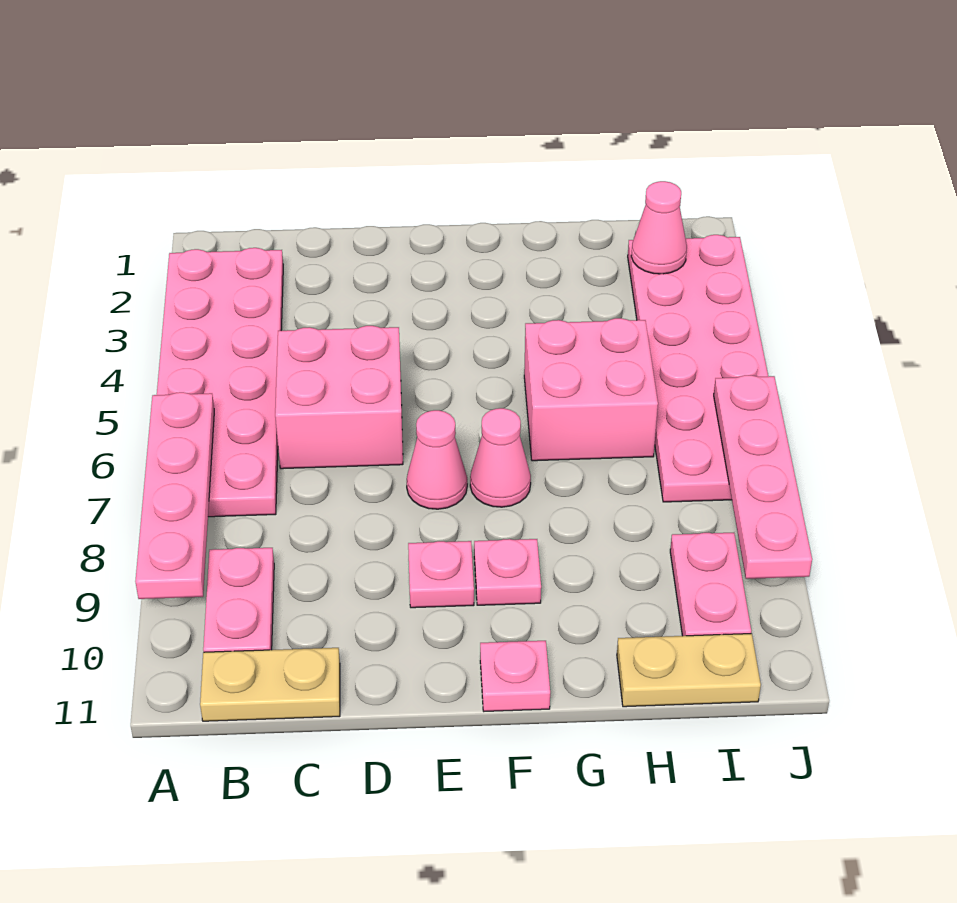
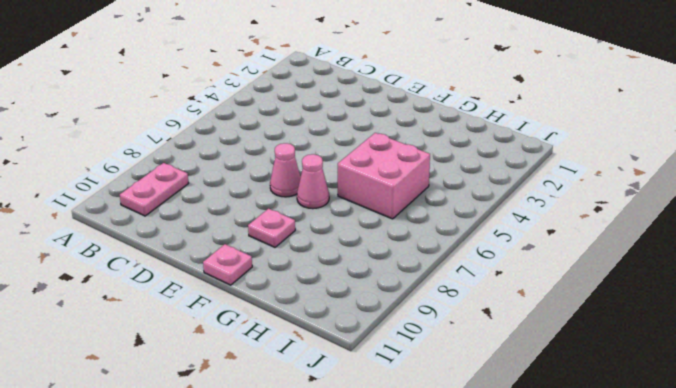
none -> pink 2x6 plate [157,248,283,517]
none -> tan 1x2 plate [200,648,340,721]
none -> pink 2x2 brick [275,326,403,469]

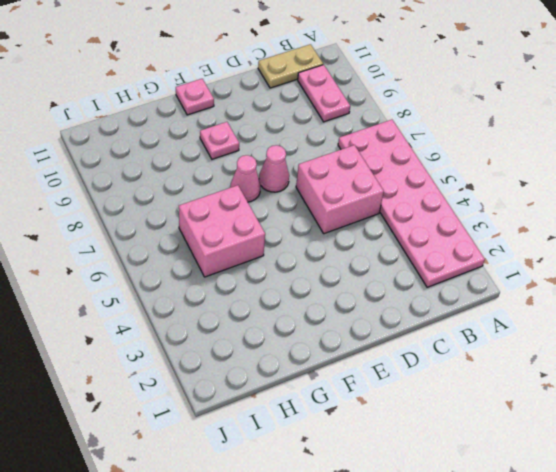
none -> pink 1x1 plate [408,541,474,608]
none -> tan 1x2 plate [617,634,761,707]
none -> pink 2x6 plate [628,235,768,502]

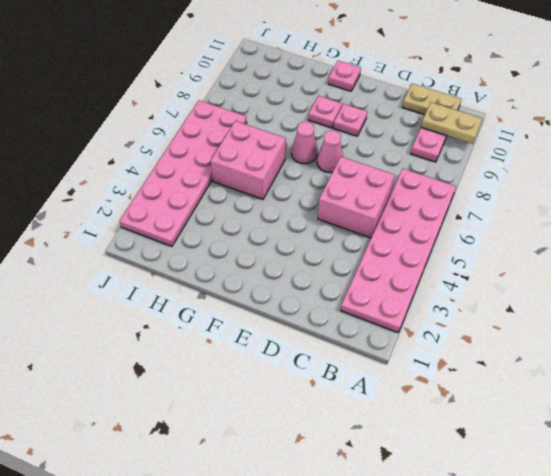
tan 1x2 plate [421,102,482,144] -> tan 1x2 plate moved to [617,634,761,707]
none -> pink 1x2 plate [670,533,751,636]
none -> pink 1x4 plate [135,392,214,599]
none -> pink 1x1 cone [631,181,687,274]

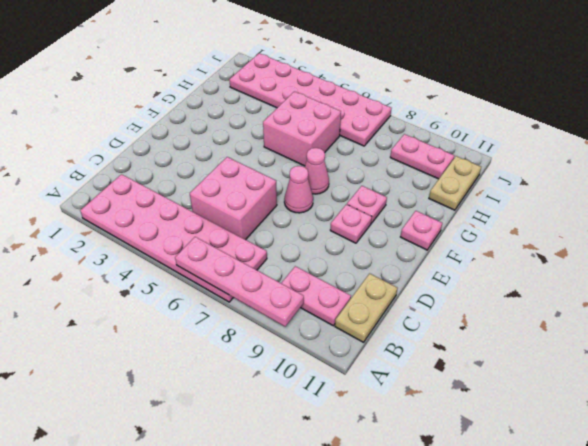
none -> pink 1x1 cone [631,181,687,274]
none -> pink 1x4 plate [714,375,812,579]

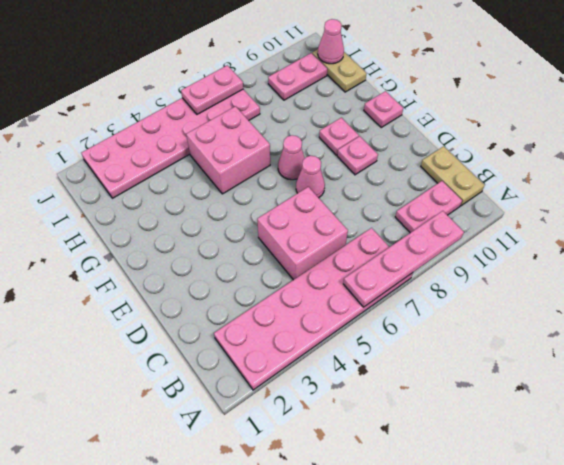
pink 1x1 cone [318,19,344,64] -> pink 1x1 cone moved to [631,181,687,274]
pink 1x2 plate [181,65,243,114] -> pink 1x4 plate [714,375,812,579]

